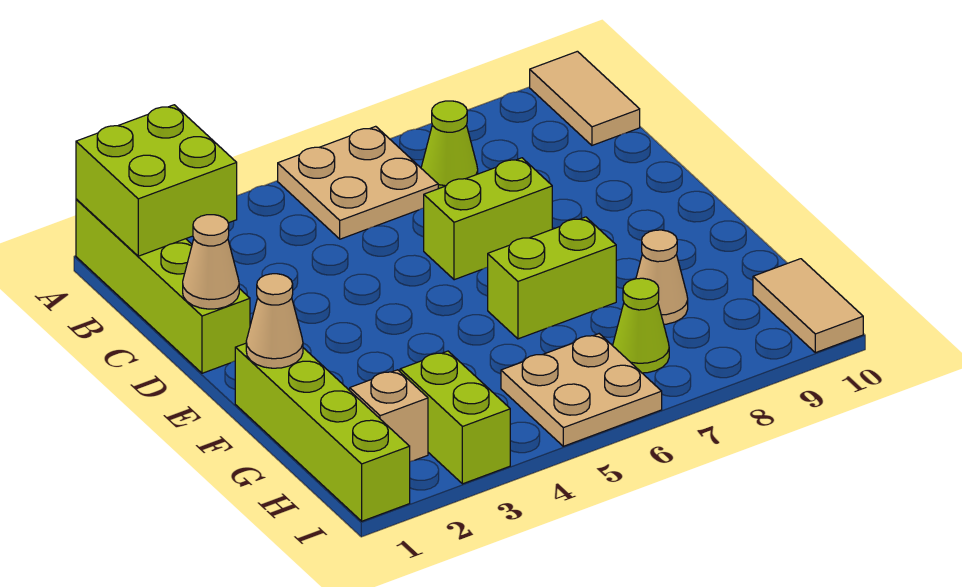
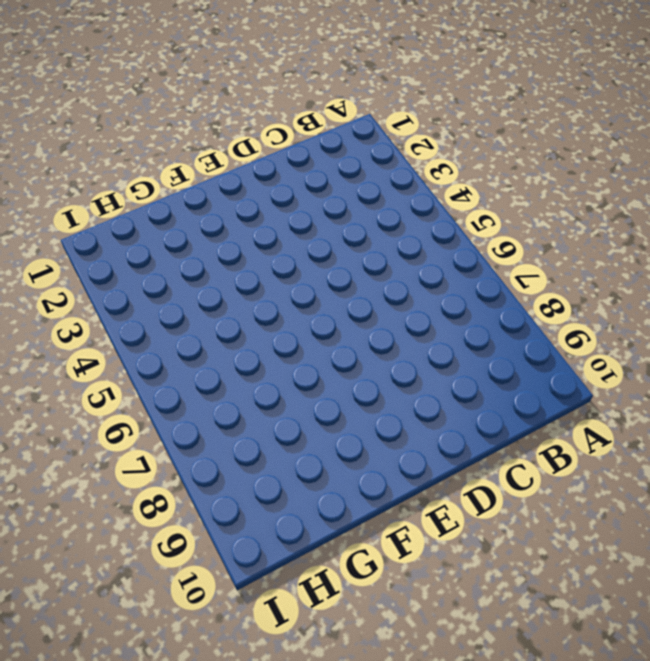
none -> lime 1x4 brick [76,199,250,373]
none -> tan 2x2 plate [278,126,438,239]
none -> tan 1x2 tile [530,51,640,145]

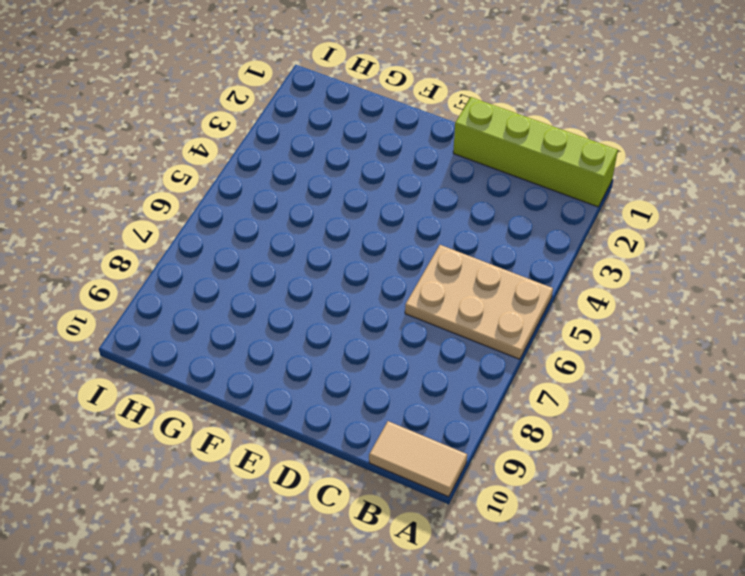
tan 2x3 plate [405,245,553,359] -> tan 2x2 plate [278,126,438,239]
none -> lime 1x1 cone [421,101,478,189]
none -> lime 1x2 brick [424,158,552,280]
none -> lime 1x4 brick [235,343,410,521]

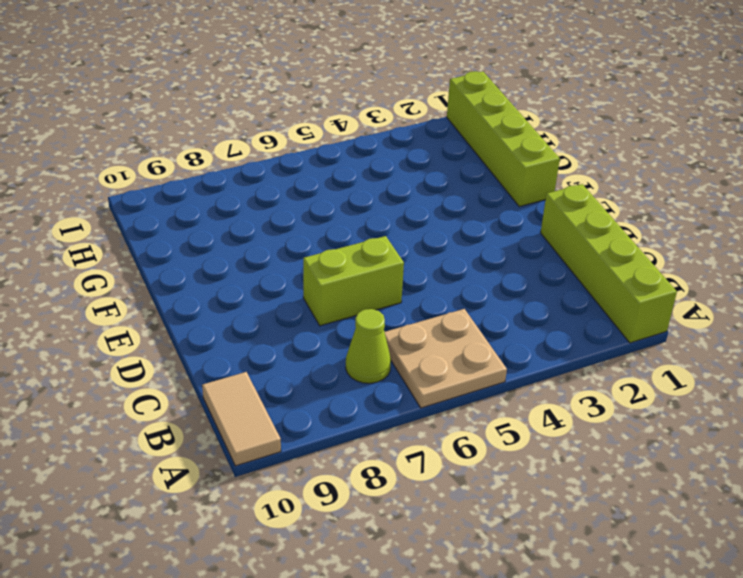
none -> lime 1x2 brick [488,217,616,339]
none -> tan 1x1 cone [636,230,688,324]
none -> tan 1x1 brick [350,370,428,462]

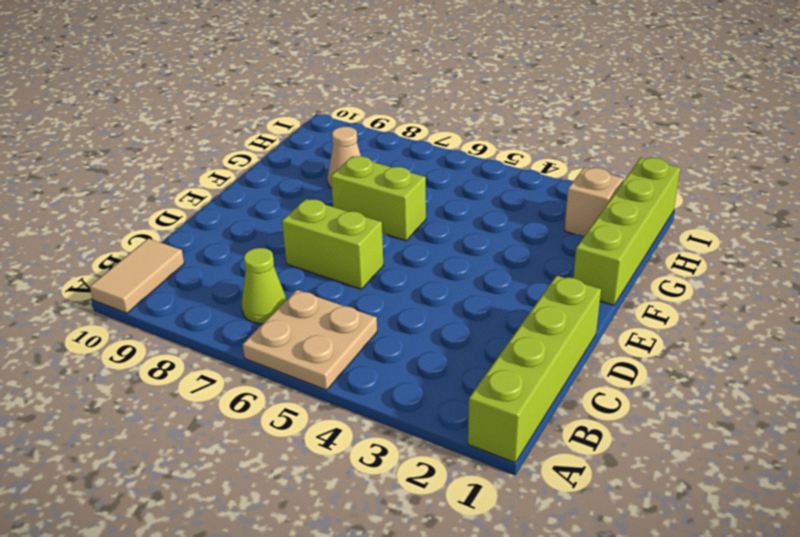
none -> lime 1x2 brick [400,351,510,484]
none -> tan 2x2 plate [501,334,662,446]
none -> lime 1x1 cone [613,278,669,373]

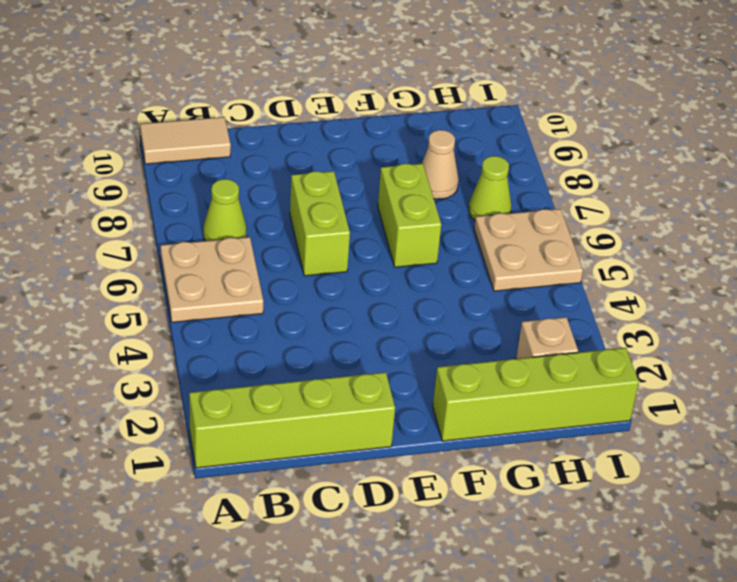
none -> lime 1x2 brick [400,351,510,484]
none -> tan 1x2 tile [753,259,863,353]
none -> lime 2x2 brick [76,105,237,256]

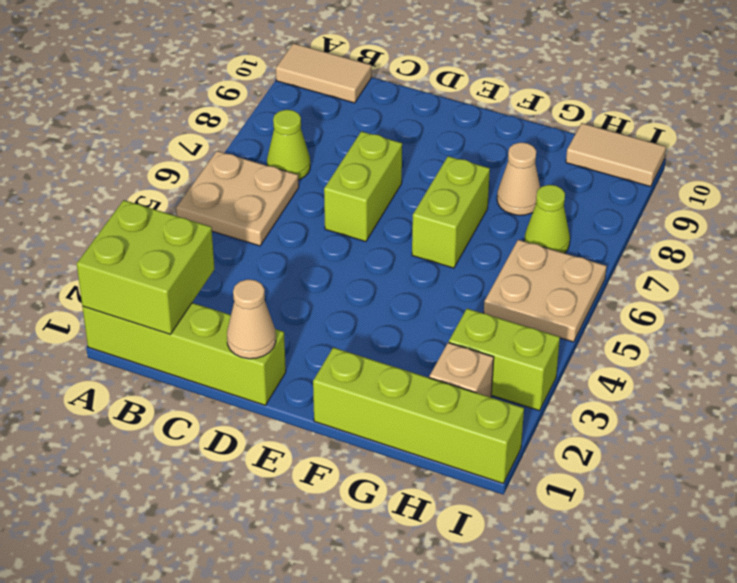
none -> tan 1x1 cone [246,274,303,368]

